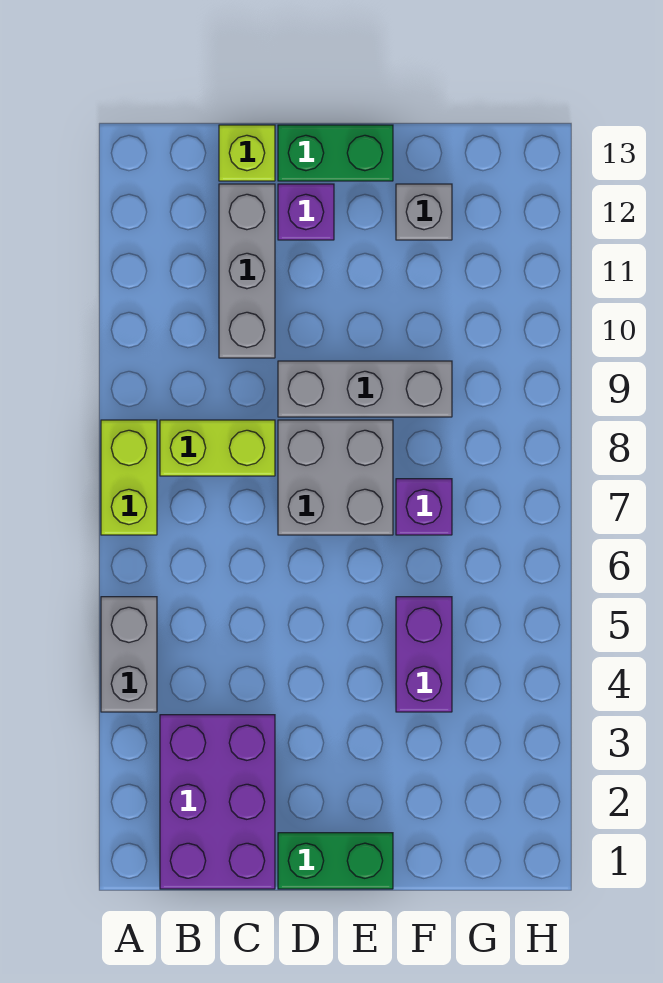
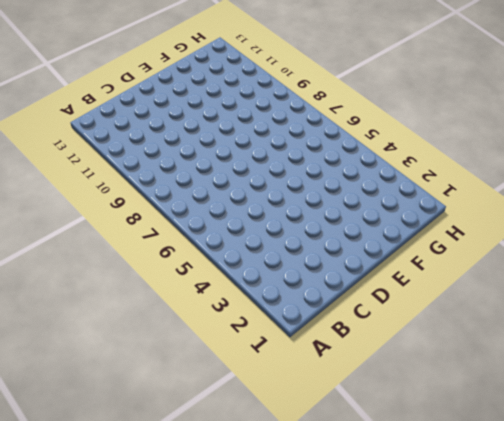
none -> grey 1x2 brick [101,597,157,712]
none -> lime 1x2 brick [101,420,157,535]
none -> purple 2x3 brick [160,715,275,889]

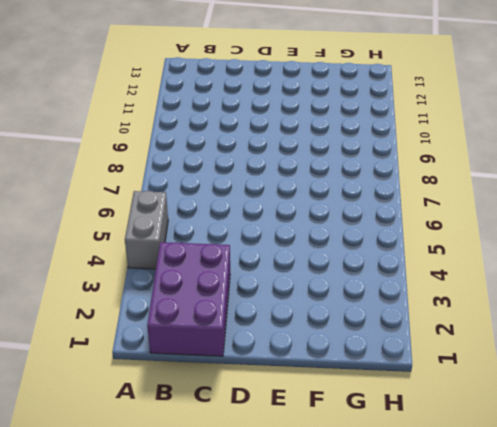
none -> lime 1x2 brick [101,420,157,535]
none -> lime 1x2 brick [160,420,275,476]
none -> grey 1x3 brick [219,184,275,358]

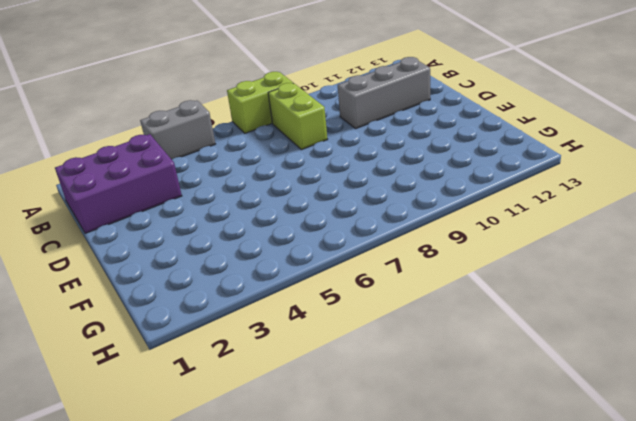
none -> lime 1x1 brick [219,125,275,181]
none -> green 1x2 brick [278,833,393,889]
none -> grey 2x2 brick [278,420,393,535]

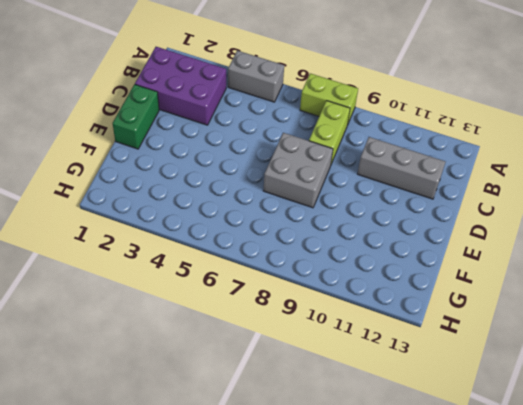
none -> lime 1x1 brick [219,125,275,181]
none -> grey 1x3 brick [278,361,452,417]
none -> purple 1x1 brick [278,184,334,240]

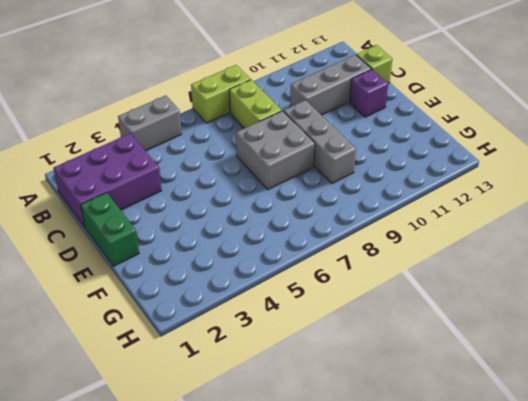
none -> green 1x2 brick [278,125,393,181]
none -> purple 1x2 brick [396,597,452,712]
none -> purple 1x1 brick [396,479,452,535]

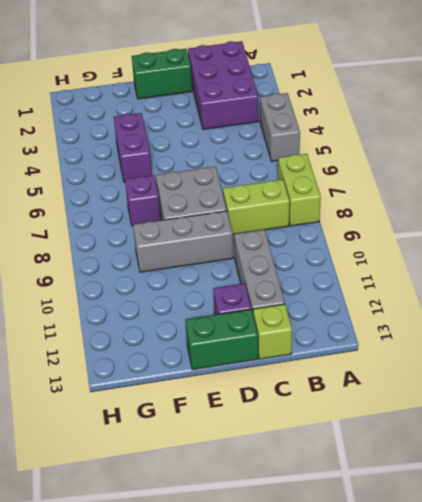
none -> grey 1x1 brick [396,184,452,240]

